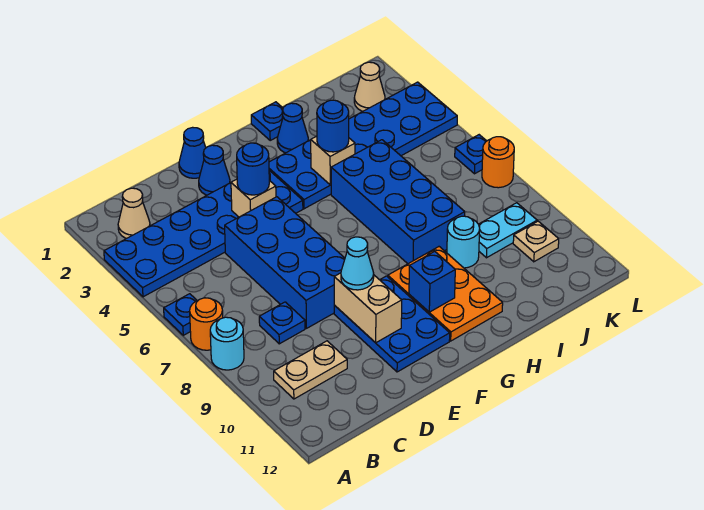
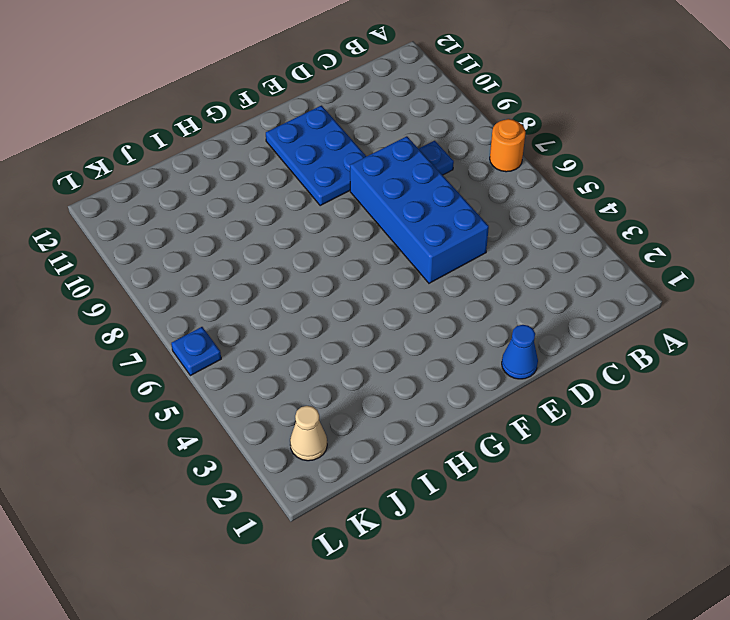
none -> blue 2x6 plate [104,170,303,297]
none -> blue 1x1 plate [164,294,197,335]
none -> cyan 1x1 round brick [210,317,244,370]

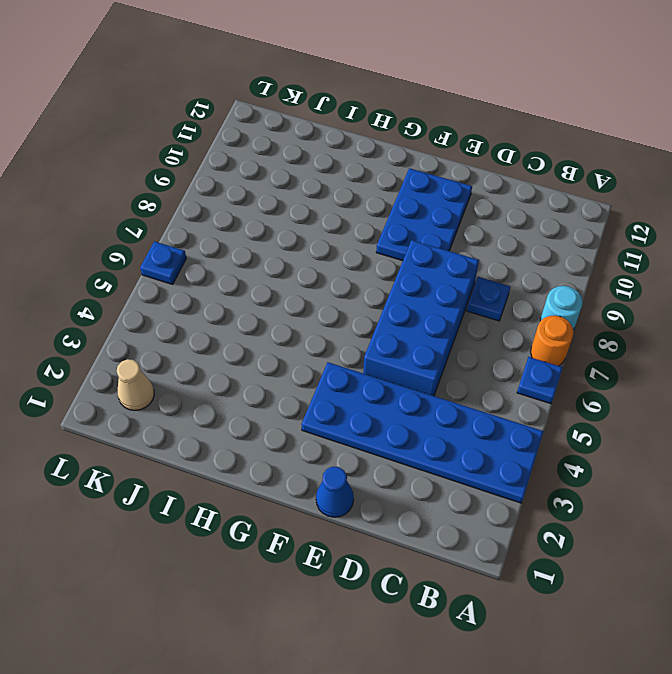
none -> tan 1x1 cone [118,188,150,238]
none -> tan 1x2 plate [274,341,347,399]
none -> blue 1x1 cone [199,145,230,195]

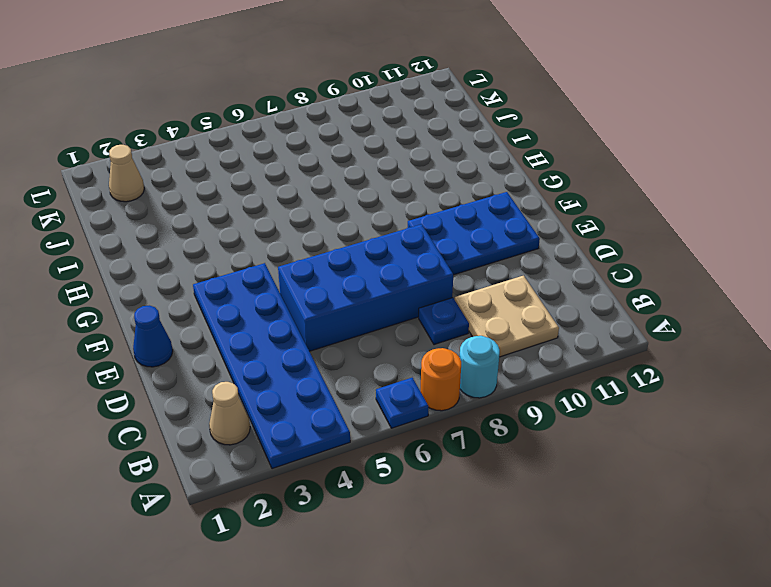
tan 2x2 plate [455,276,559,357] -> tan 1x2 plate [274,341,347,399]
none -> blue 1x1 cone [199,145,230,195]
none -> blue 2x6 plate [269,82,457,209]
none -> orange 2x3 plate [388,247,503,341]

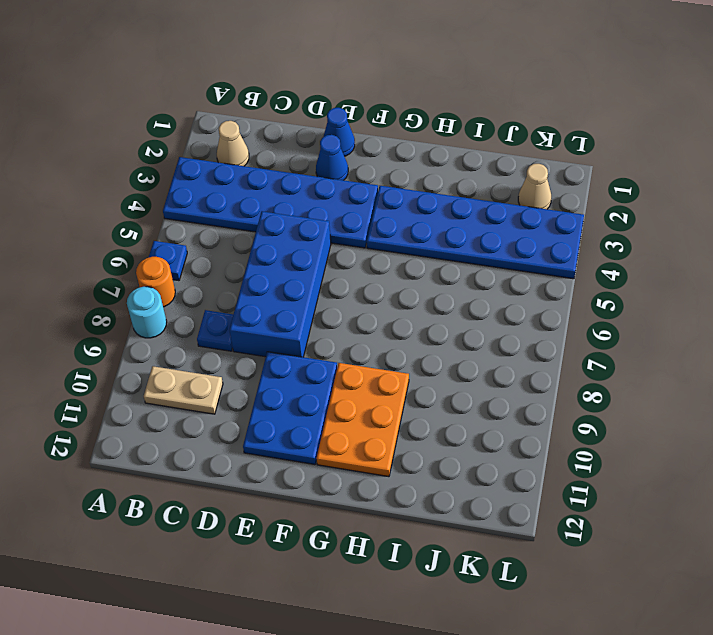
none -> blue 1x1 plate [251,102,283,140]
none -> blue 1x1 cone [277,103,308,153]
none -> blue 2x4 brick [331,140,465,264]

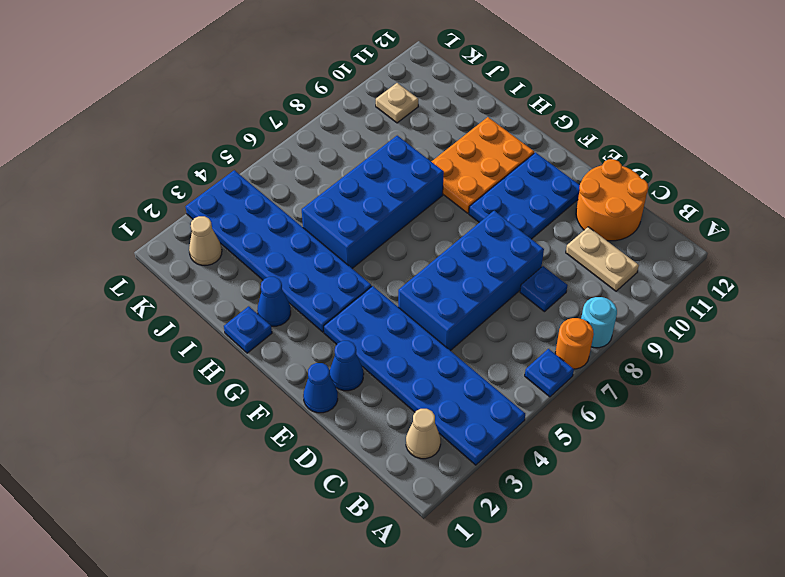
orange 2x2 round brick [576,159,648,241] -> none
none -> cyan 1x1 round brick [447,216,480,268]
none -> cyan 1x2 plate [479,203,537,258]
none -> blue 1x1 plate [455,135,486,174]

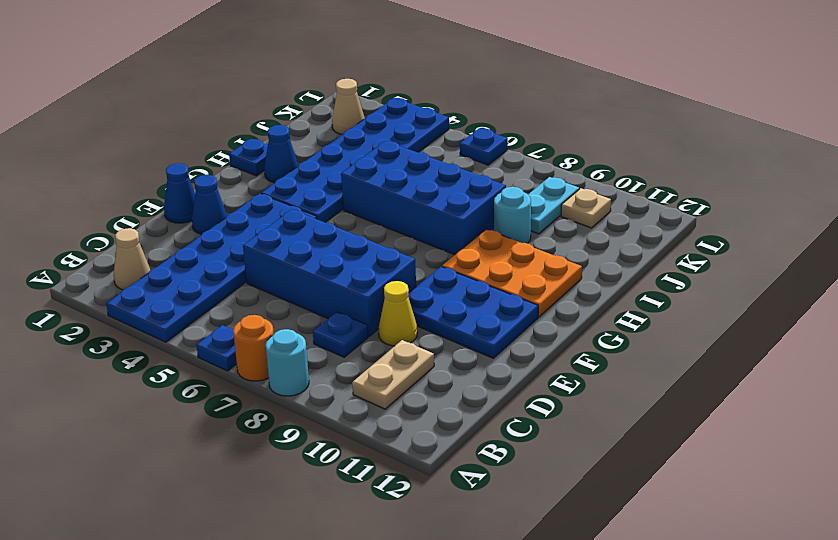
yellow 1x1 cone [378,281,418,346] -> none
none -> orange 1x1 round brick [482,137,514,188]
none -> tan 1x1 brick [231,179,276,217]
none -> tan 1x2 brick [334,273,402,343]

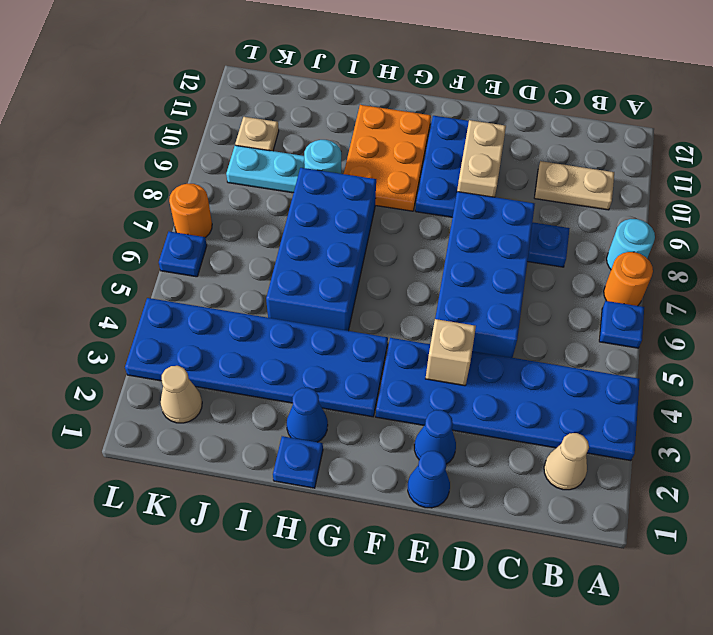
none -> blue 1x1 brick [409,251,455,312]
none -> tan 1x1 brick [311,136,355,185]
none -> blue 1x1 round brick [237,143,269,195]

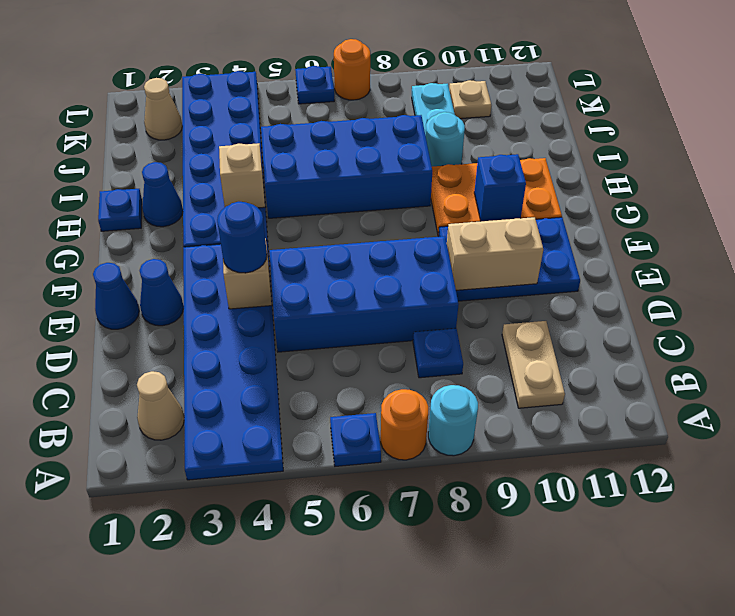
none -> cyan 1x1 cone [341,237,374,290]
none -> blue 1x1 round brick [317,100,349,152]

